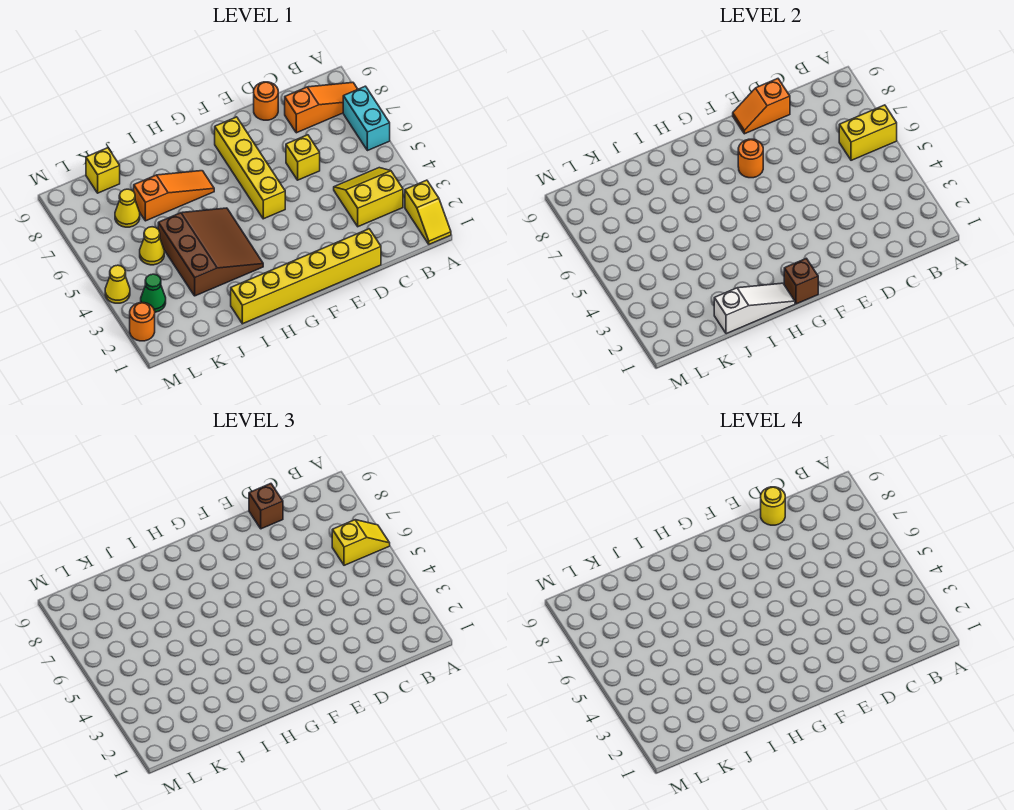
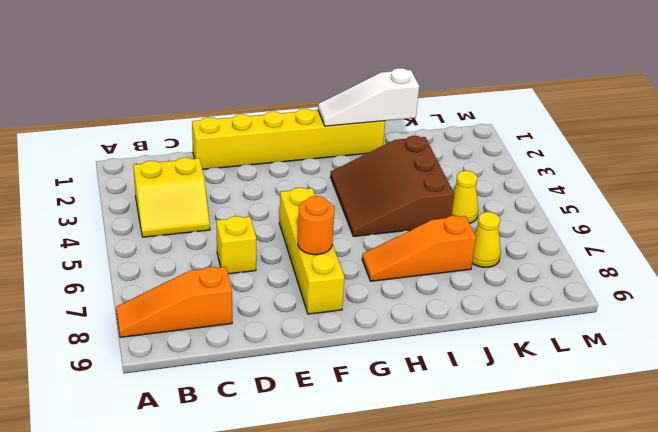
none -> yellow 1x2 slope [405,180,451,244]
none -> cyan 1x2 brick [343,86,390,151]
none -> orange 1x1 round brick [254,82,278,120]

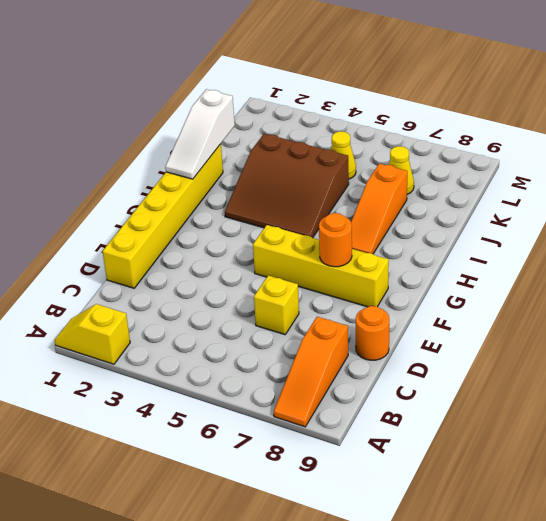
none -> cyan 1x2 brick [343,86,390,151]
none -> yellow 2x2 slope [334,168,403,227]
none -> yellow 1x1 brick [86,148,120,193]

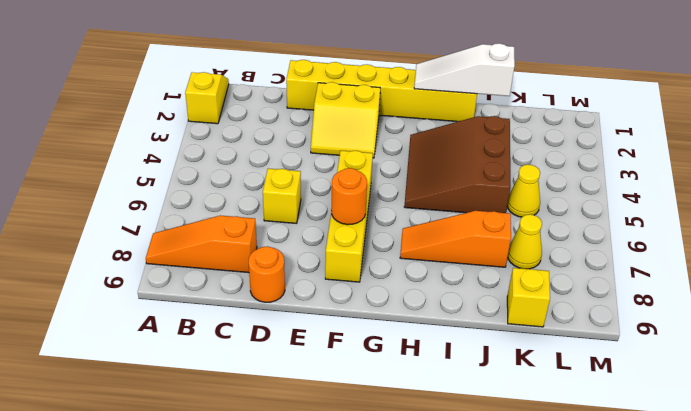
yellow 2x2 slope [311,82,380,158] -> yellow 2x2 slope moved to [334,168,403,227]
none -> cyan 1x2 brick [343,86,390,151]
none -> green 1x1 cone [141,274,166,312]
none -> orange 1x1 round brick [130,303,155,341]

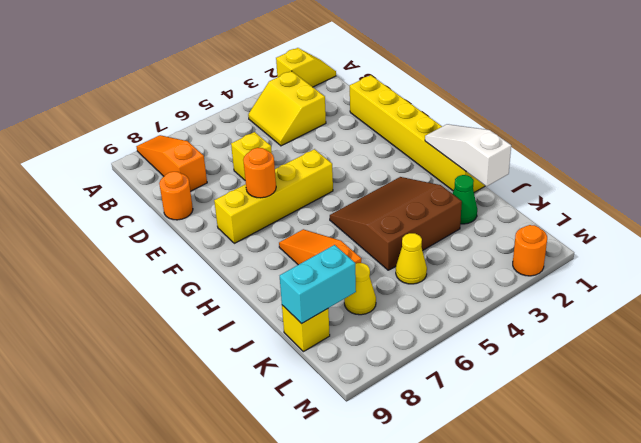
green 1x1 cone [453,175,477,224] -> green 1x1 cone moved to [141,274,166,312]
cyan 1x2 brick [280,245,356,324] -> cyan 1x2 brick moved to [343,86,390,151]
none -> yellow 1x1 cone [105,265,130,303]
none -> yellow 1x2 brick [839,105,897,160]
none -> orange 1x2 slope [733,79,790,134]

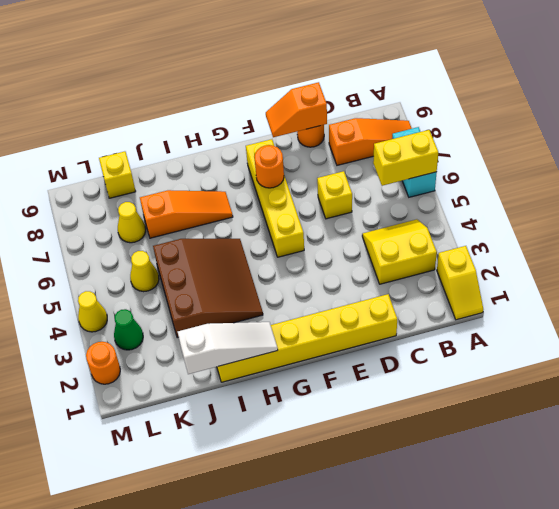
none -> brown 1x1 brick [784,258,818,304]
none -> yellow 1x2 slope [332,520,390,565]
none -> brown 1x1 brick [249,484,283,529]

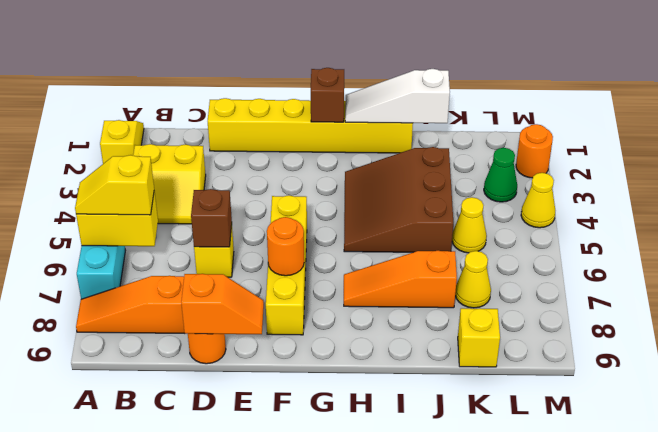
brown 1x1 brick [191,189,232,247] -> brown 1x1 brick moved to [249,484,283,529]
none -> yellow 1x1 round brick [761,487,785,525]

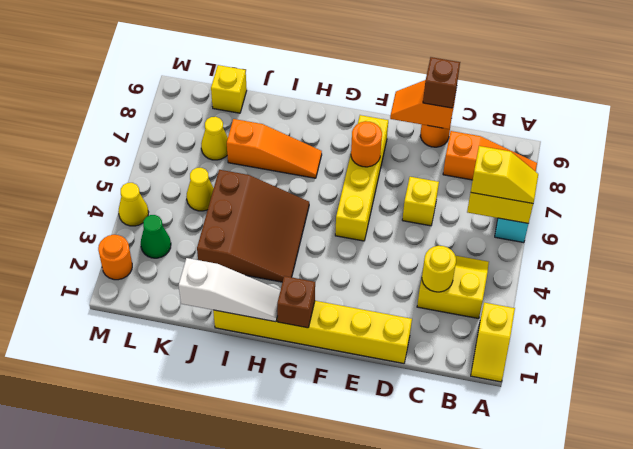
yellow 1x1 round brick [422,246,456,292] -> yellow 1x1 round brick moved to [761,487,785,525]

